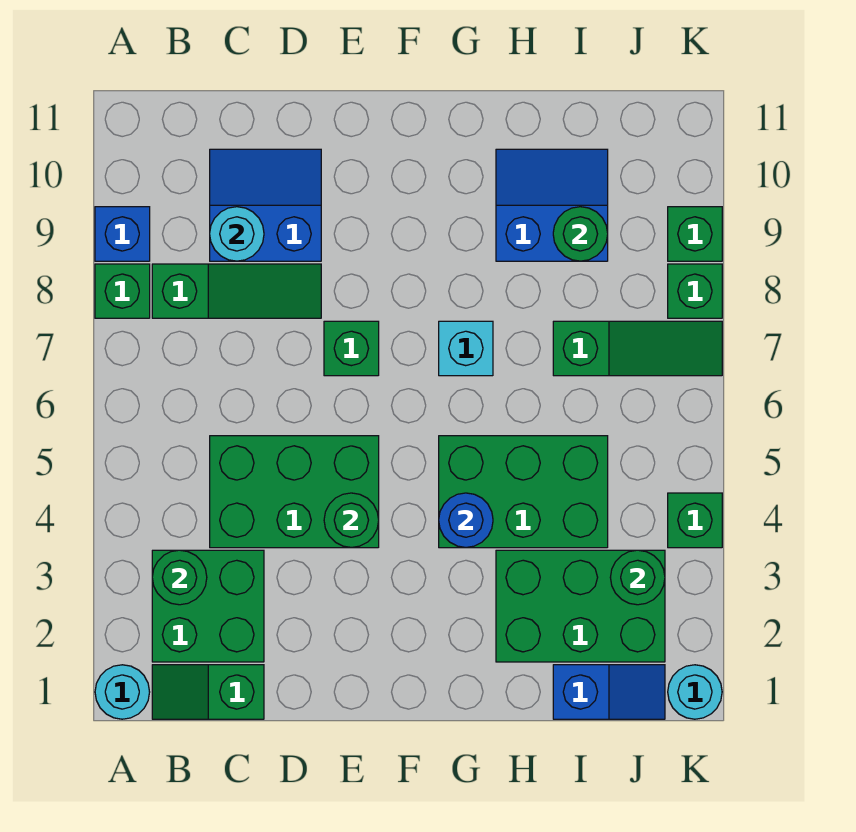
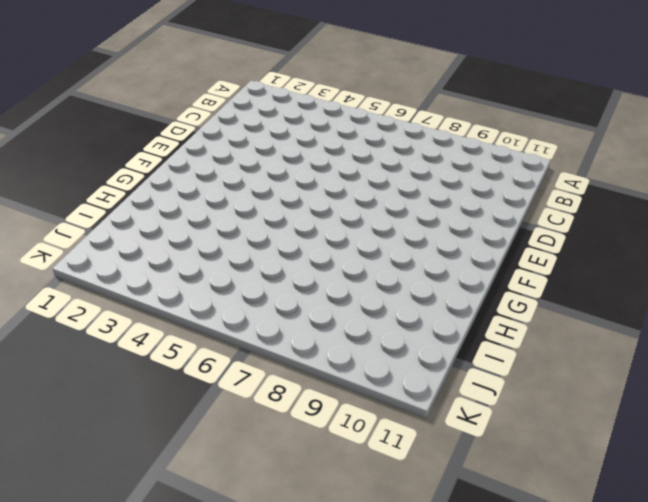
none -> cyan 1x1 round brick [95,665,150,719]
none -> green 1x1 brick [95,264,150,318]
none -> blue 1x1 brick [95,207,150,261]

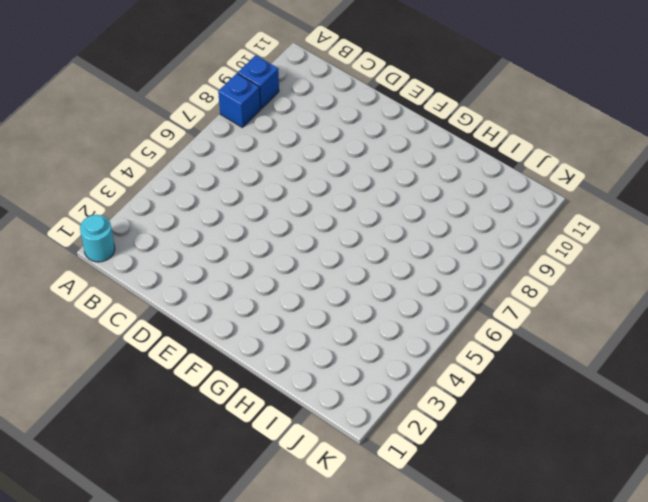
blue 1x1 brick [218,73,260,127] -> green 1x1 brick [95,264,150,318]
none -> green 1x2 slope [152,665,264,719]
none -> green 2x2 brick [152,550,264,662]
none -> green 1x3 slope [152,264,321,318]

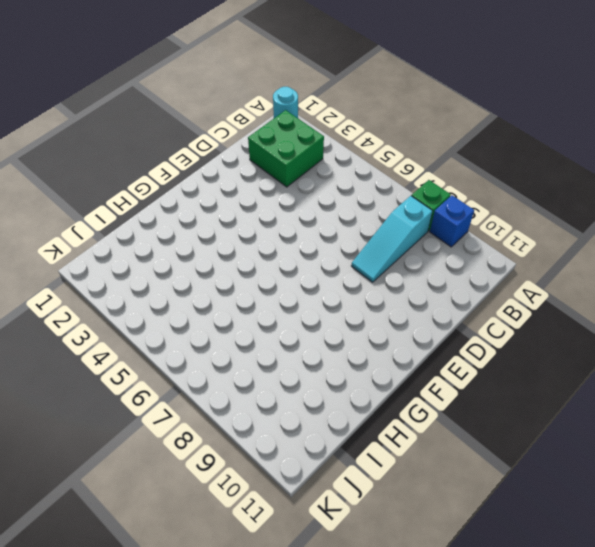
cyan 1x3 slope [351,196,432,282] -> green 1x3 slope [152,264,321,318]
none -> green 1x2 slope [152,665,264,719]
none -> green 2x3 brick [210,436,379,548]
none -> blue 2x2 slope [210,149,321,261]

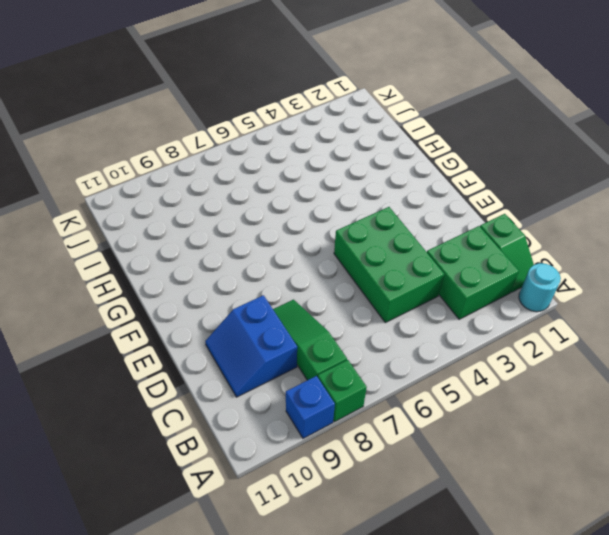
none -> green 1x1 brick [324,321,379,376]
none -> green 2x3 brick [439,436,608,548]
none -> cyan 1x1 brick [439,321,493,376]

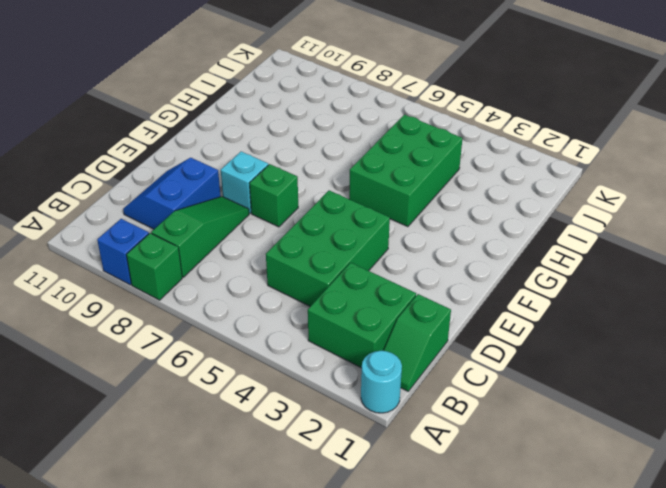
cyan 1x1 brick [221,152,268,213] -> cyan 1x1 brick moved to [439,321,493,376]
none -> green 2x3 brick [496,550,665,662]
none -> blue 2x2 slope [496,149,608,261]
none -> blue 1x2 slope [553,665,665,719]

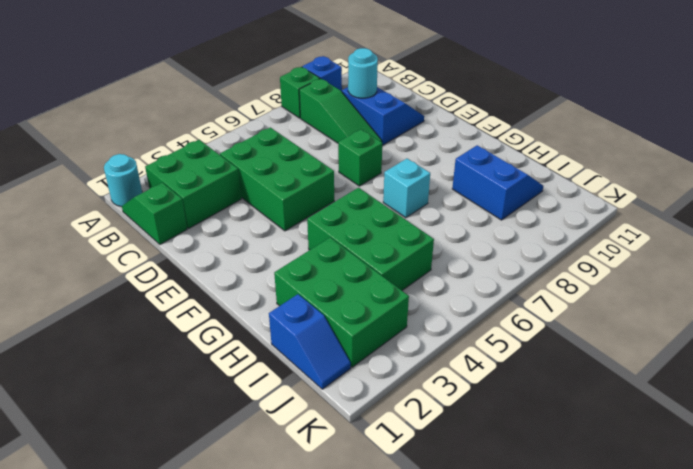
none -> green 1x3 slope [553,321,722,376]
none -> cyan 1x1 round brick [668,665,722,719]
none -> green 1x1 brick [668,493,722,548]

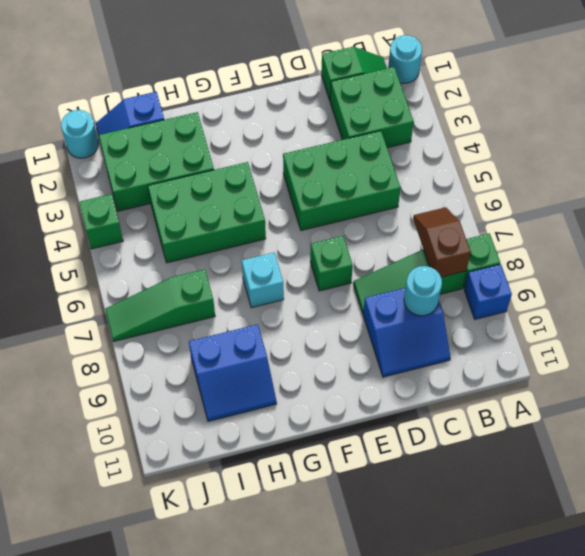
brown 1x2 slope [413,207,471,277] -> none
none -> green 1x1 brick [668,264,722,318]
none -> green 1x1 brick [668,207,722,261]
none -> green 1x1 round brick [152,550,207,605]

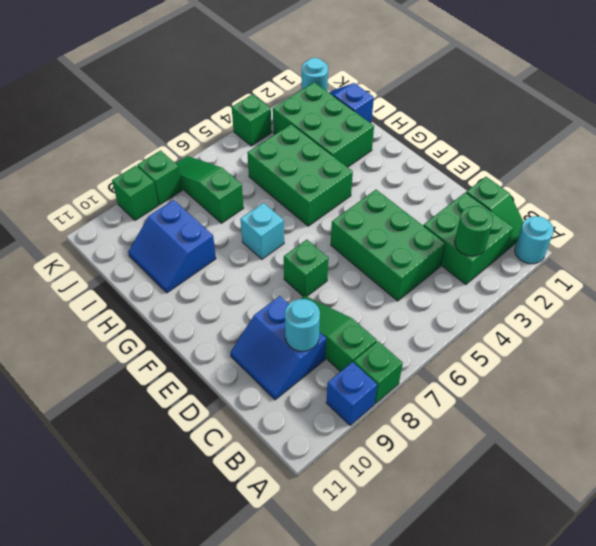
none -> green 1x1 round brick [324,493,379,547]
none -> blue 1x1 round brick [439,493,493,547]
none -> green 1x1 round brick [553,207,608,261]

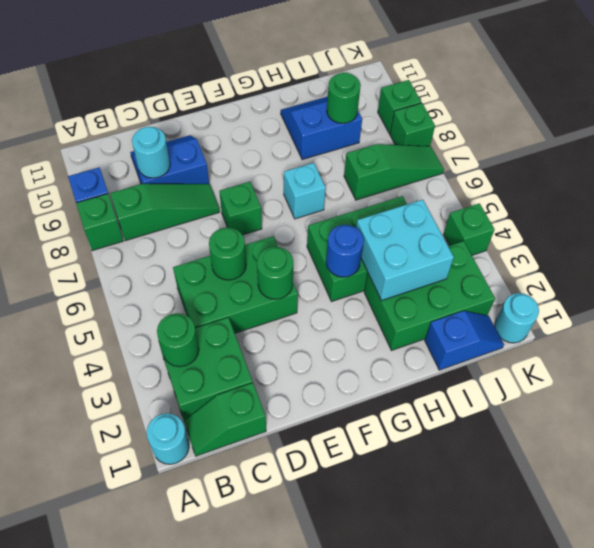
green 1x1 round brick [209,227,246,280] -> green 1x1 round brick moved to [610,550,665,605]
cyan 2x2 brick [356,200,454,301] -> none

